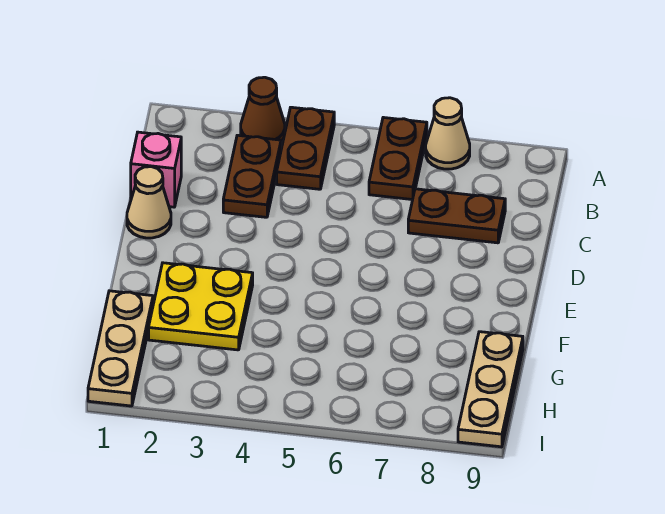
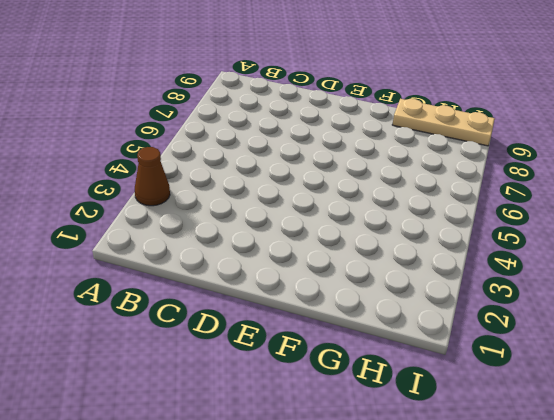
none -> brown 1x2 plate [277,107,334,189]
none -> brown 1x2 plate [369,117,427,200]

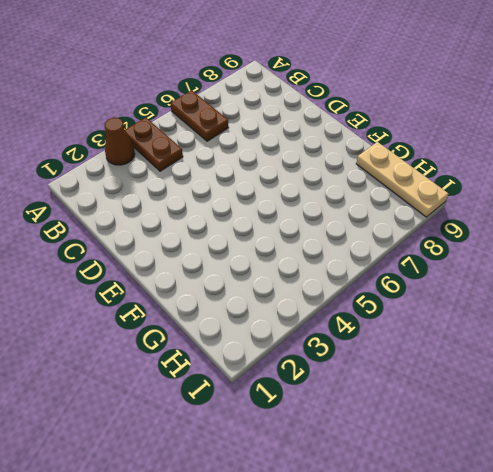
none -> tan 1x1 cone [426,98,470,169]
none -> brown 1x2 plate [223,135,281,217]

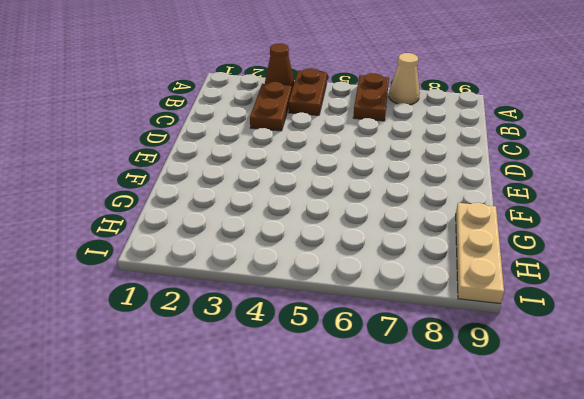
none -> pink 1x1 brick [131,132,181,207]
none -> brown 1x2 plate [408,189,505,243]

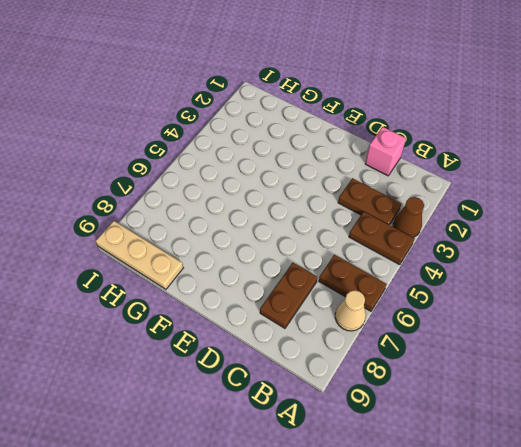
none -> tan 1x1 cone [127,167,171,238]
none -> yellow 2x2 plate [149,263,253,350]

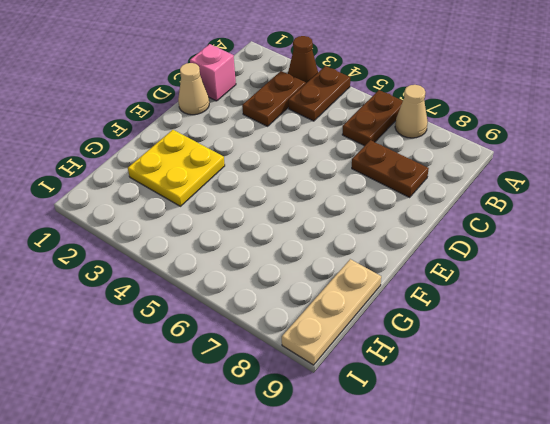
none -> tan 1x3 plate [88,291,153,406]

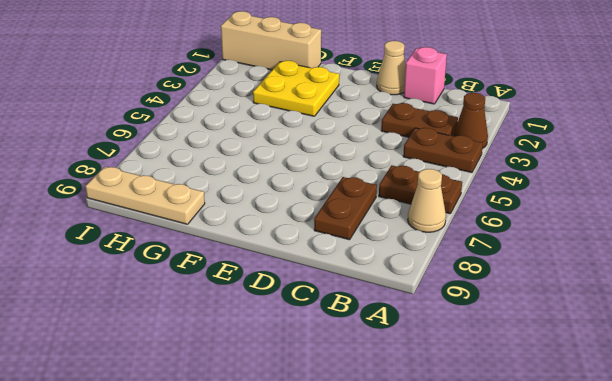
tan 1x3 brick [221,11,321,70] -> tan 1x3 plate [88,291,153,406]

